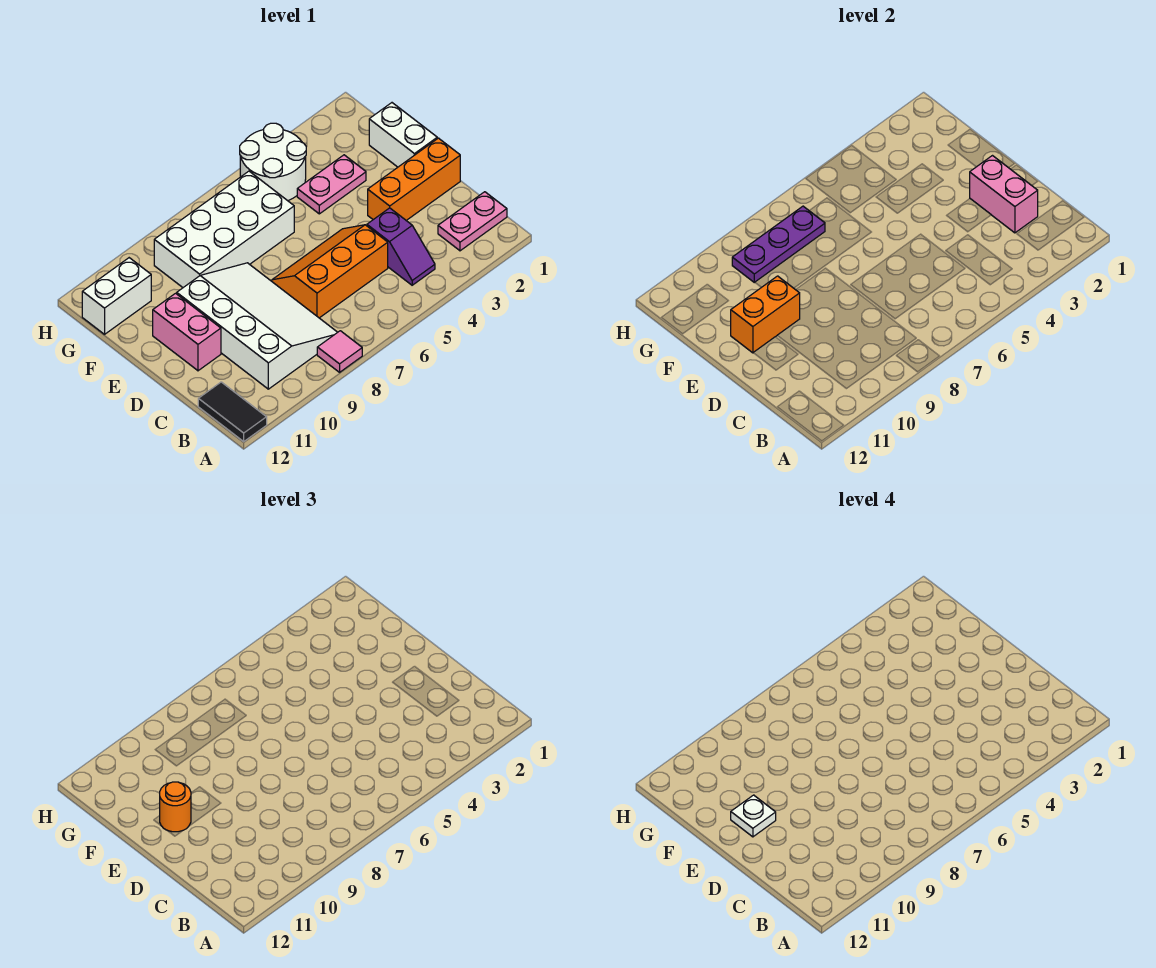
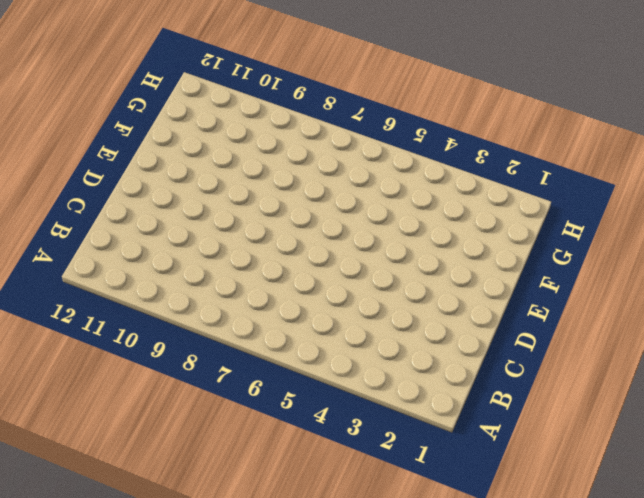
none -> pink 1x1 tile [317,331,362,372]
none -> black 1x2 tile [198,382,267,441]
none -> pink 1x2 plate [438,192,507,251]

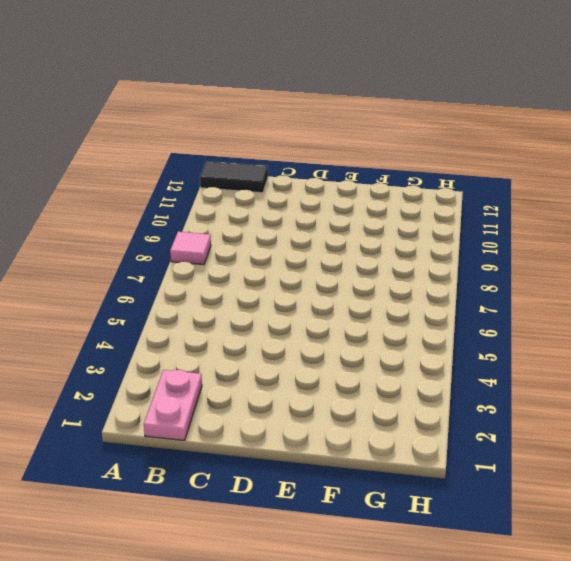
none -> purple 1x2 slope [367,208,435,285]
none -> white 3x4 slope [177,263,338,389]
none -> orange 2x3 slope [272,225,388,318]

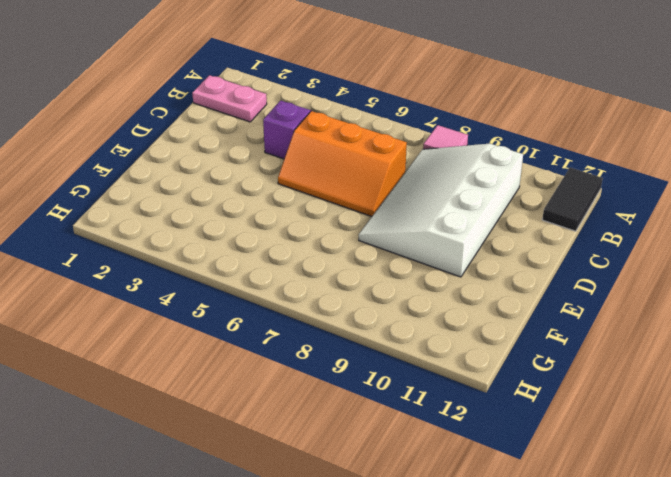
none -> orange 1x3 brick [368,138,460,221]
none -> pink 1x2 brick [153,293,221,371]
none -> white 1x2 brick [369,103,437,167]

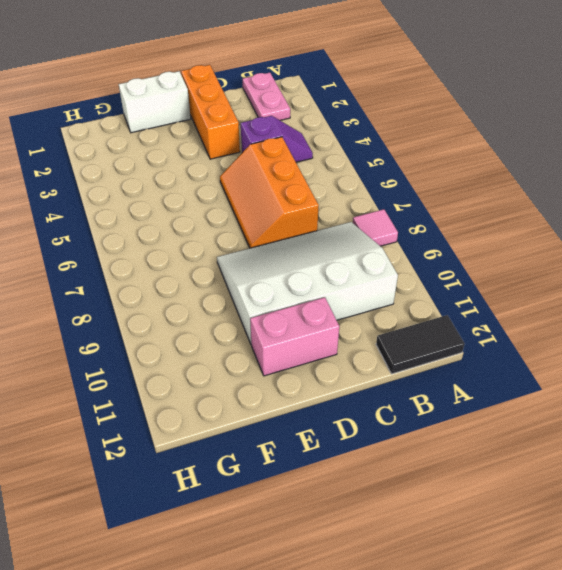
none -> pink 1x2 plate [297,155,366,214]
none -> white 2x4 brick [154,171,294,287]
none -> white 2x2 round brick [240,123,306,201]

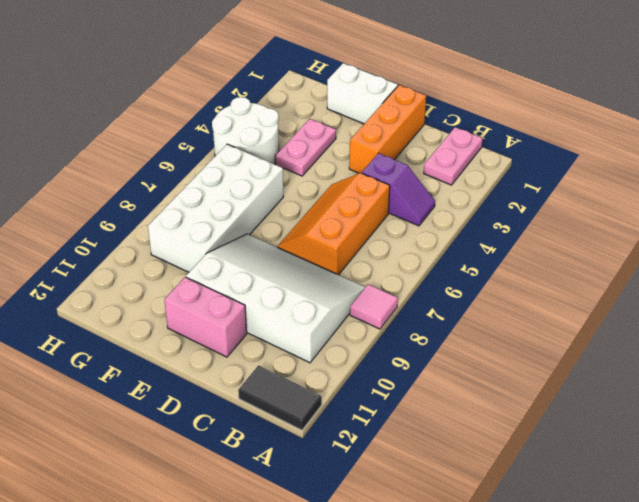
none -> white 1x2 brick [82,258,151,334]
none -> pink 1x2 brick [970,156,1038,233]
none -> orange 1x2 brick [731,276,800,353]

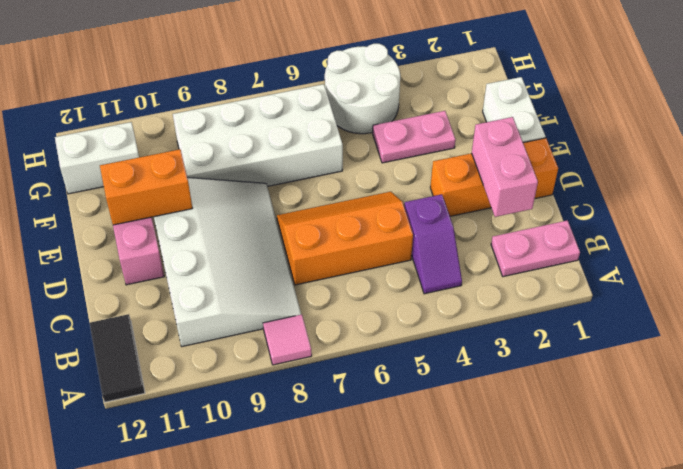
none -> purple 1x3 plate [732,206,825,283]
none -> orange 1x1 round brick [160,782,191,832]
none -> white 1x1 plate [731,795,776,837]

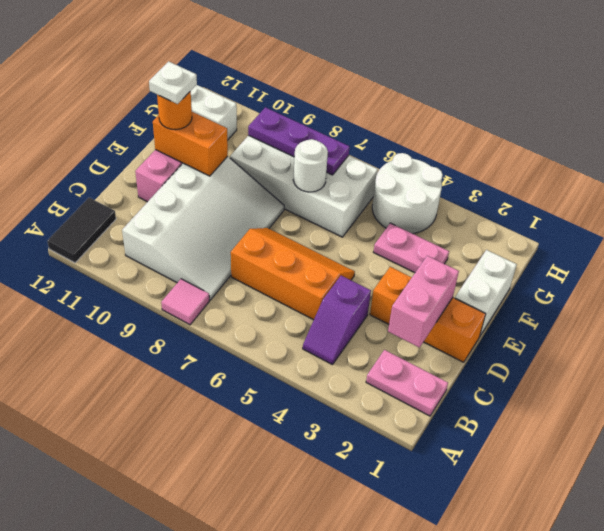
white 1x1 round brick [293,139,328,192] -> none

